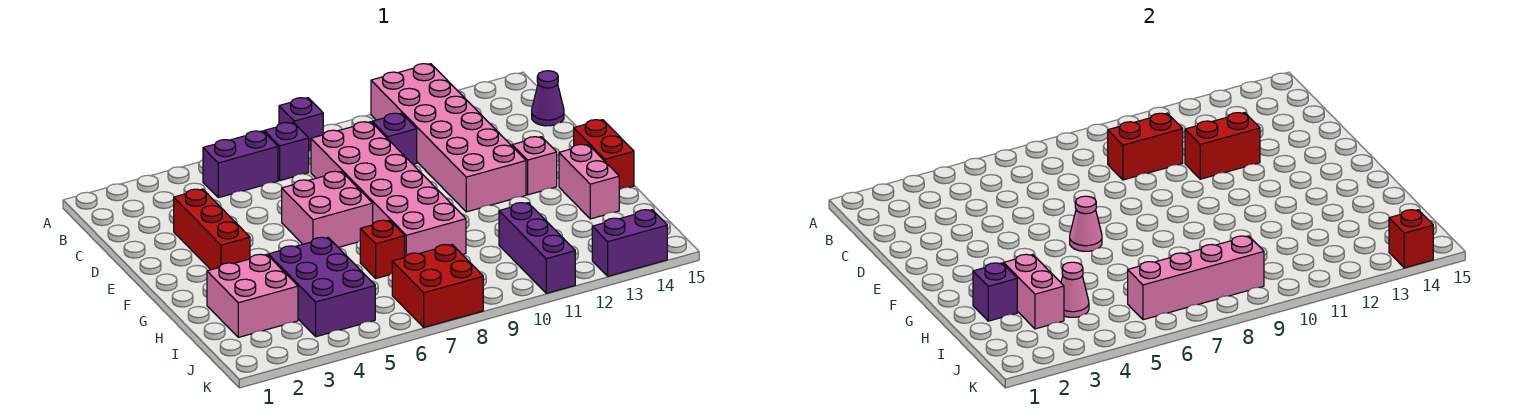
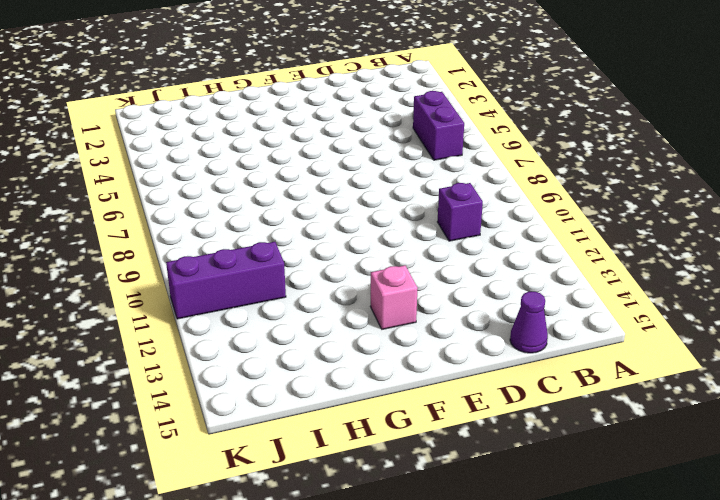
none -> purple 1x1 brick [279,98,323,151]
none -> pink 2x6 brick [371,64,526,212]
none -> purple 1x1 brick [264,122,309,181]

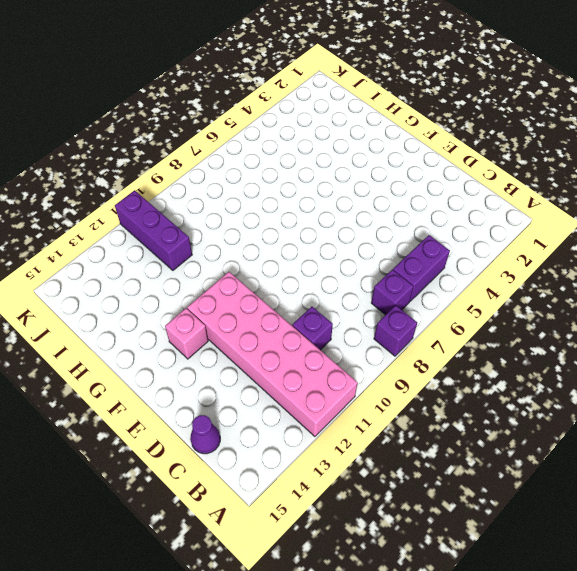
none -> pink 2x6 brick [311,122,466,256]
none -> red 1x3 brick [174,189,250,270]
none -> pink 2x2 brick [282,171,373,247]

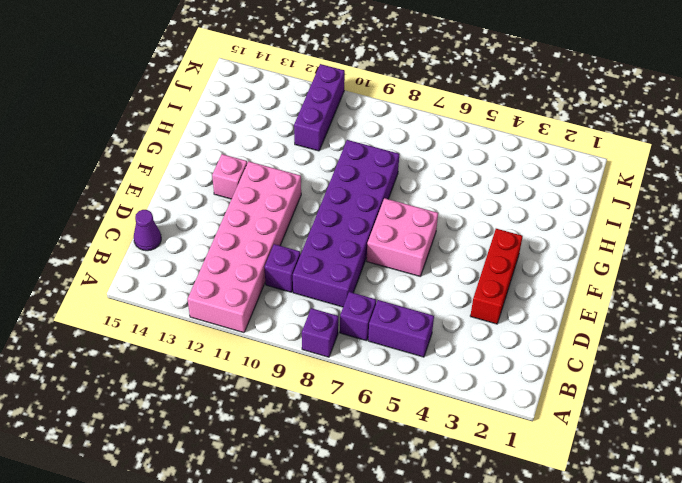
purple 2x6 brick [293,140,399,307] -> pink 2x6 brick [311,122,466,256]
none -> red 1x2 brick [574,120,634,190]
none -> pink 1x2 brick [559,144,619,219]
none -> pink 2x2 brick [207,254,298,337]

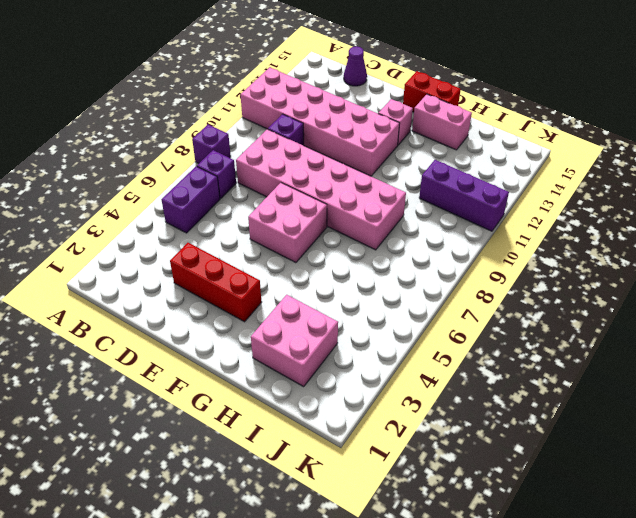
none -> purple 2x3 brick [268,237,375,337]
none -> red 1x1 brick [360,220,405,278]
none -> red 2x2 brick [392,244,483,327]

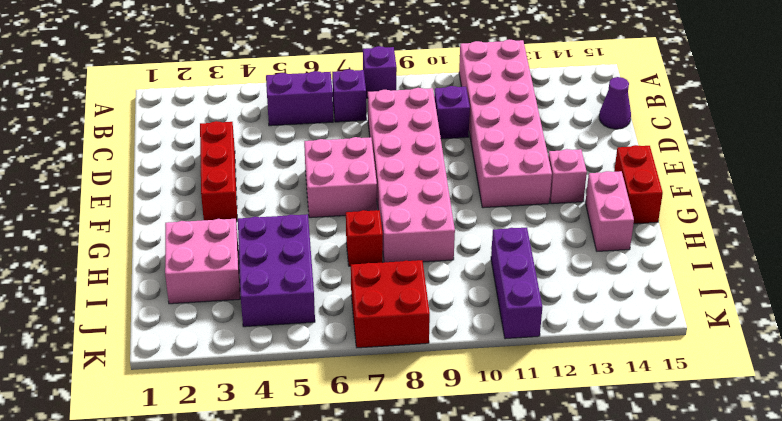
none -> purple 1x2 brick [592,210,667,276]
none -> red 1x2 brick [1108,113,1183,180]
none -> red 1x2 brick [1185,113,1260,179]

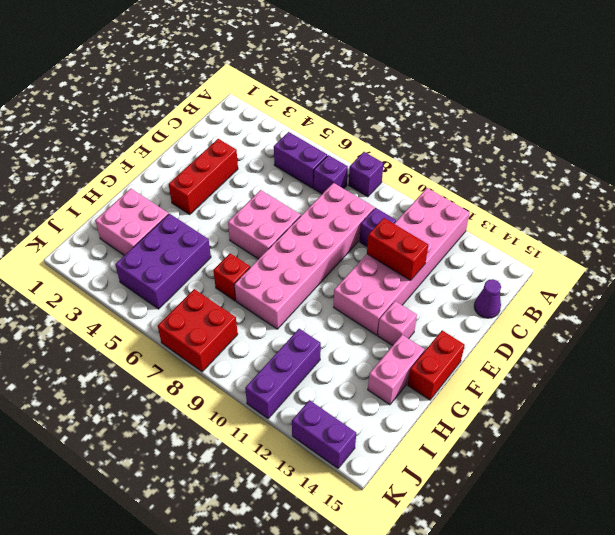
none -> red 1x2 brick [1108,113,1183,180]
none -> pink 1x1 cone [1070,196,1102,251]
none -> purple 1x1 brick [973,263,1017,321]

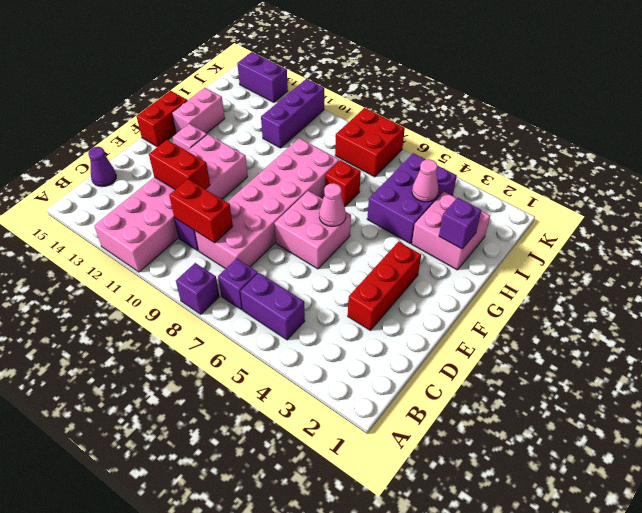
none -> pink 1x2 brick [1004,254,1064,329]
none -> pink 1x4 brick [1128,236,1264,320]
none -> red 1x1 brick [1389,210,1433,268]

